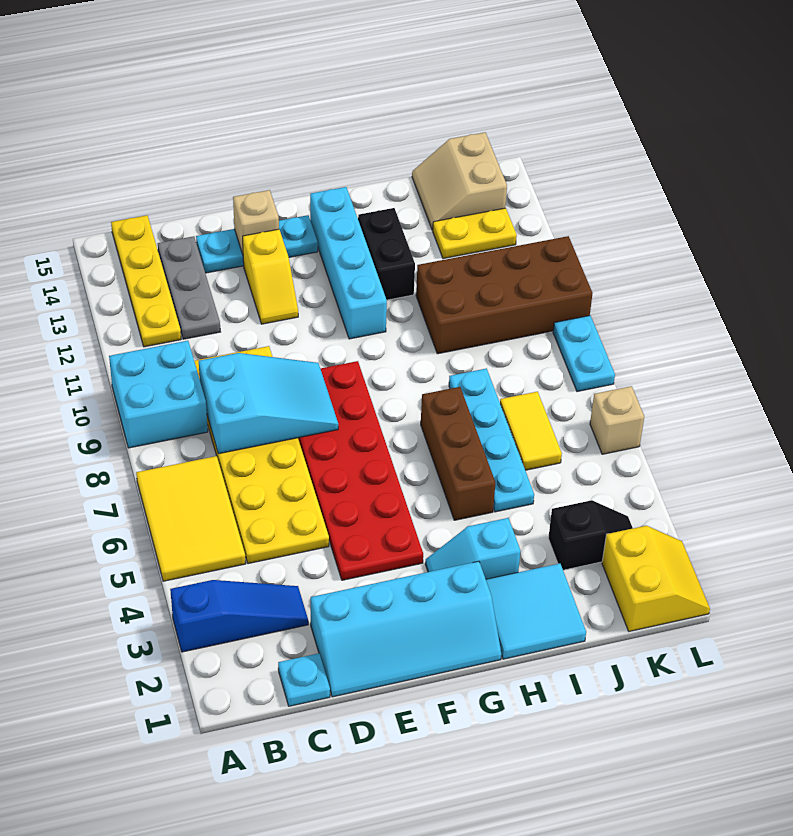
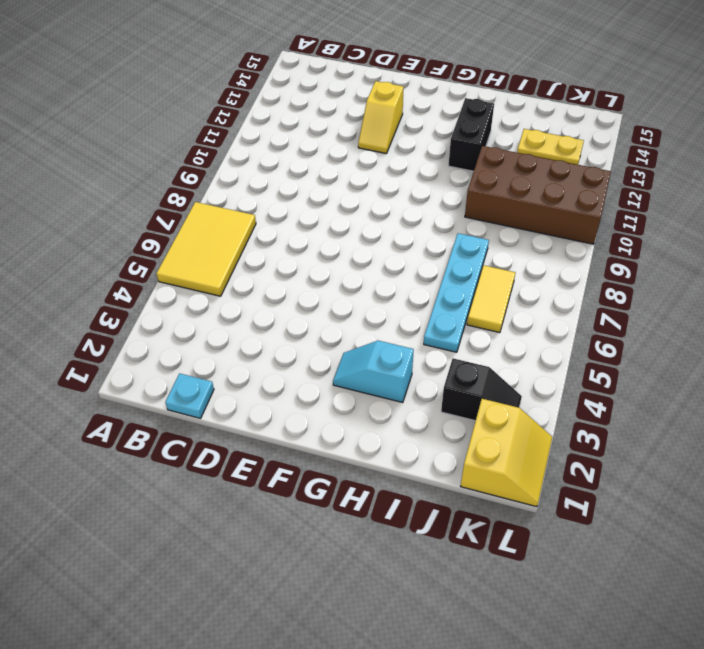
none -> blue 1x3 slope [170,580,308,652]
none -> cyan 2x2 brick [109,341,208,448]
none -> yellow 1x4 plate [111,215,181,347]

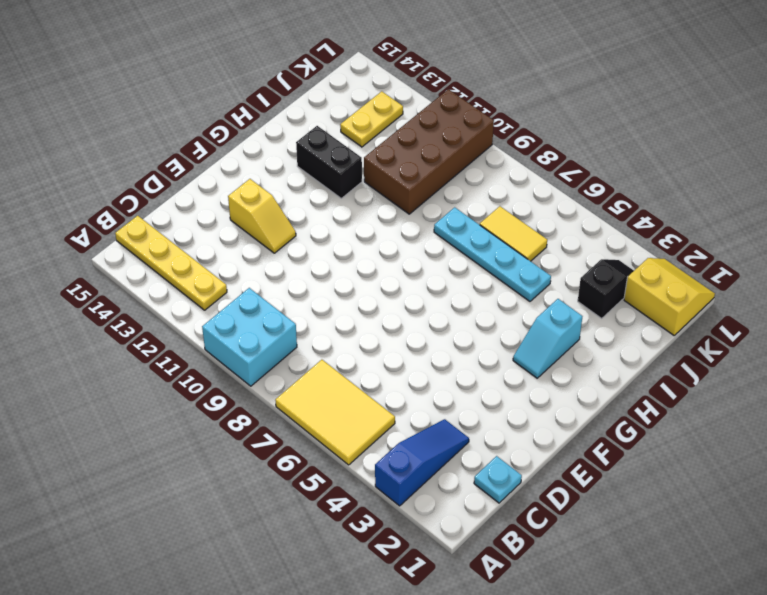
none -> yellow 2x6 plate [194,346,329,564]
none -> grey 1x3 plate [158,236,220,339]
none -> cyan 2x4 slope [311,561,501,697]

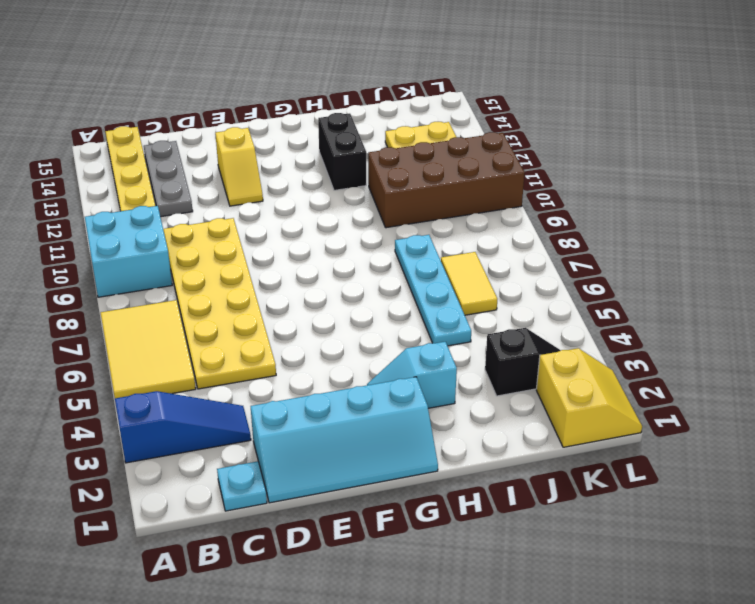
none -> cyan 1x3 plate [196,215,318,273]
none -> red 2x6 plate [298,361,423,580]
none -> cyan 1x4 brick [310,187,387,339]

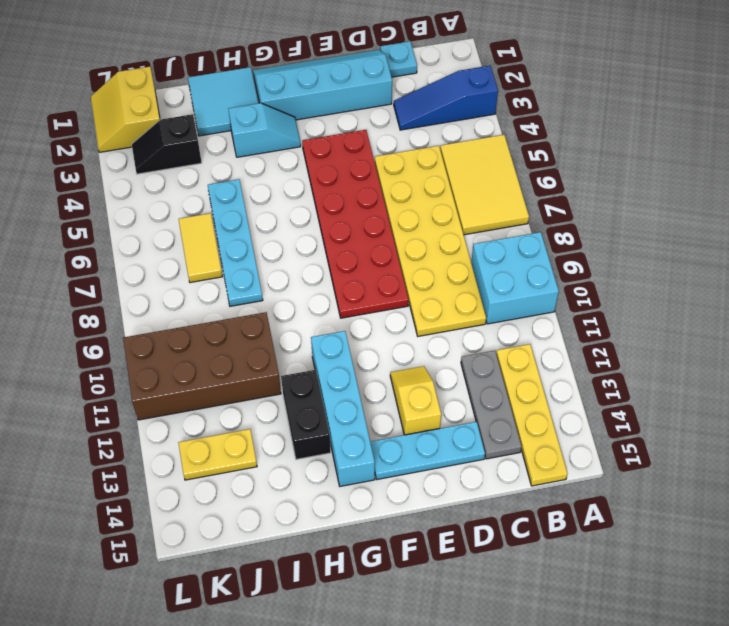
none -> brown 1x3 brick [421,387,496,520]
none -> tan 2x2 slope [412,132,507,230]
none -> tan 1x1 brick [590,386,644,454]

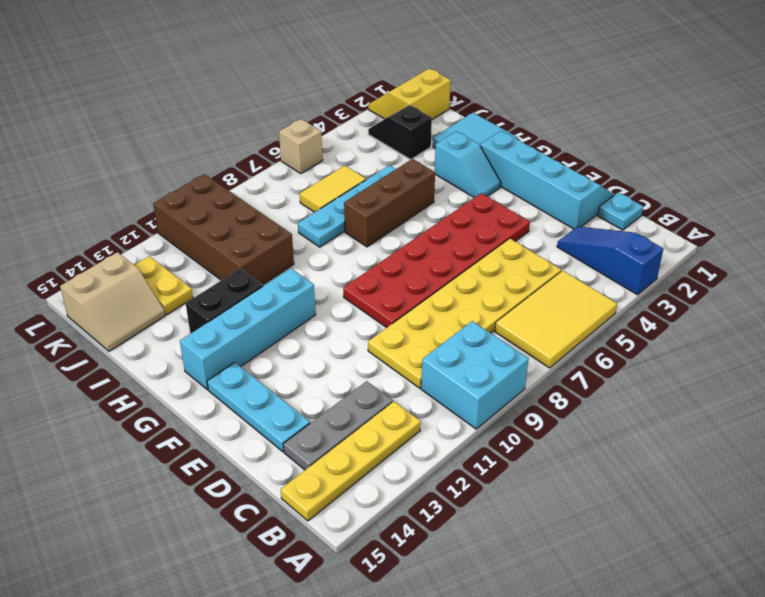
none -> yellow 1x2 slope [243,229,298,324]
none -> cyan 1x2 plate [553,316,615,392]
none -> cyan 2x3 slope [199,353,338,454]

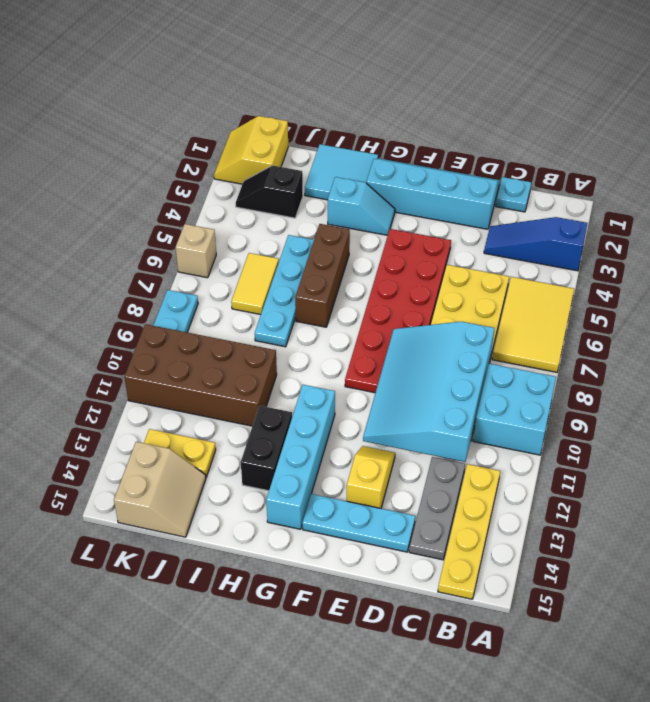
cyan 3x4 slope [363,322,494,462] -> cyan 2x3 slope [199,353,338,454]
none -> tan 1x1 brick [233,190,279,254]

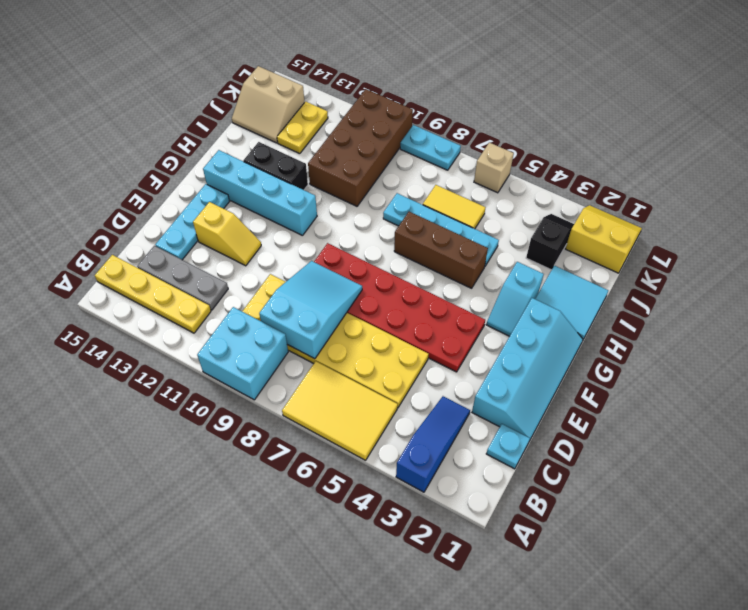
none -> tan 1x1 brick [233,190,279,254]

